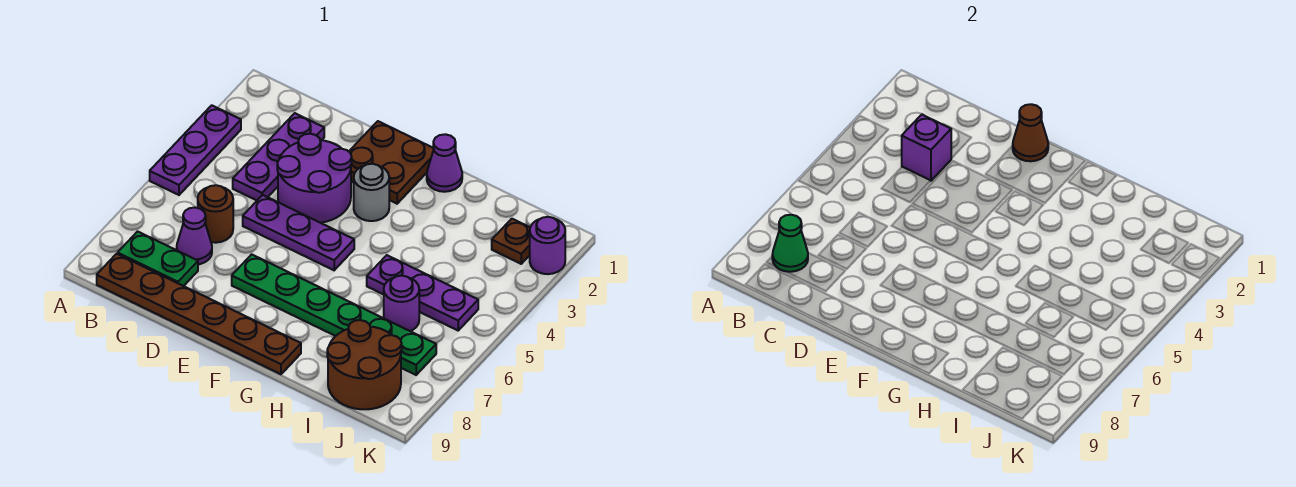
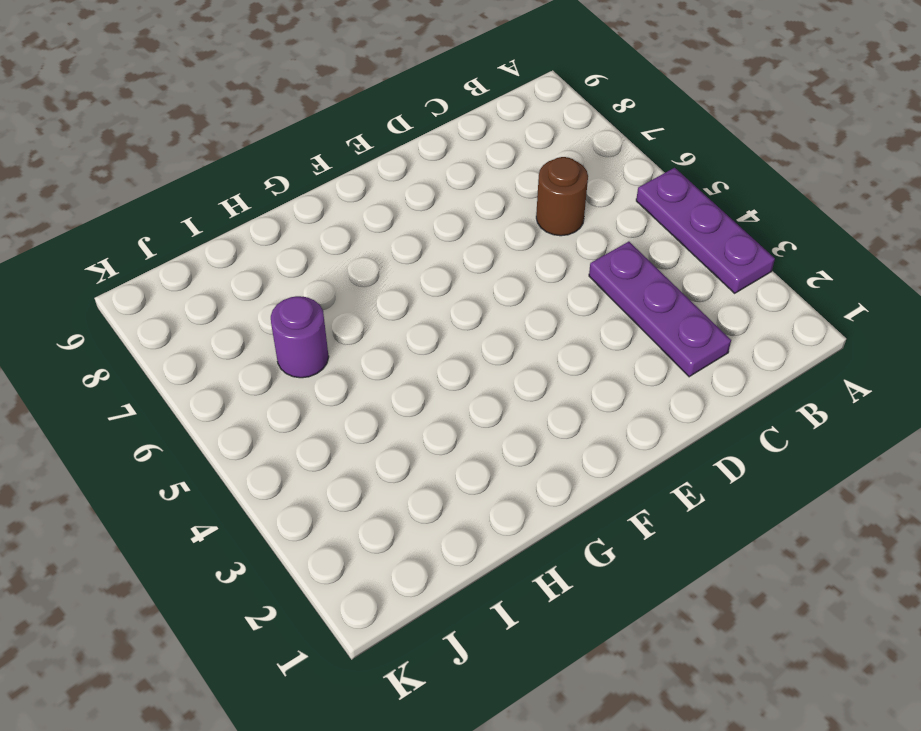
none -> green 1x2 plate [118,232,198,286]
none -> brown 1x6 plate [97,254,301,374]
none -> purple 1x1 cone [177,208,212,264]

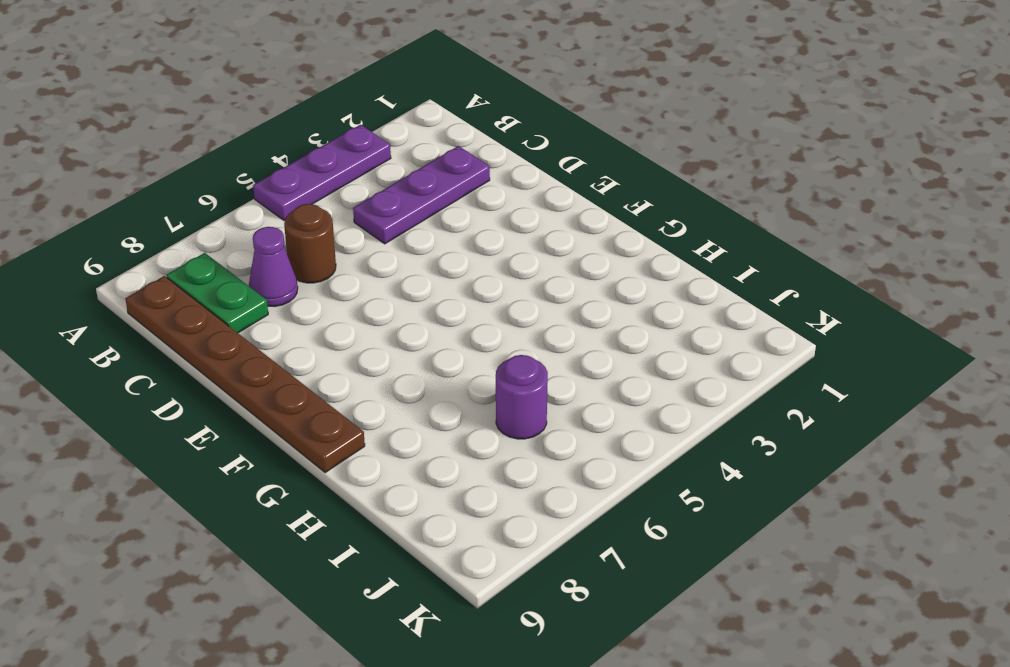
none -> purple 2x2 round brick [277,134,352,223]
none -> purple 1x3 plate [243,195,354,270]
none -> brown 2x2 plate [349,121,434,204]

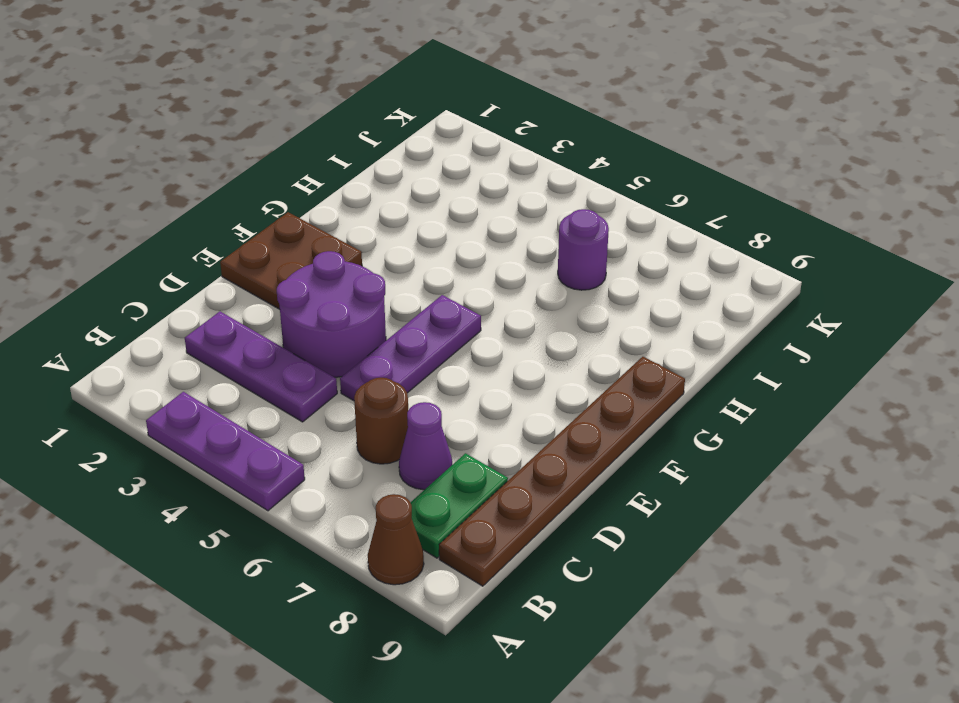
brown 1x1 cone [368,494,424,585] -> brown 1x1 cone moved to [1013,104,1048,161]
none -> green 1x6 plate [232,254,436,375]
none -> grey 1x1 round brick [354,164,389,221]
none -> purple 1x1 cone [427,134,462,192]

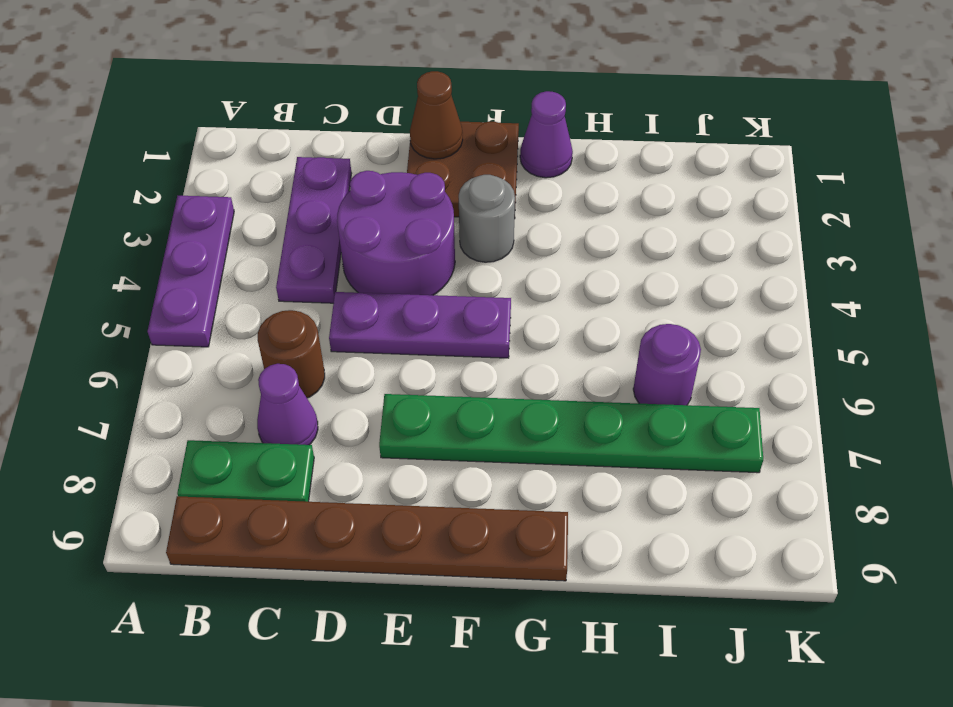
none -> purple 1x3 plate [367,255,478,330]
none -> brown 2x2 round brick [327,320,402,409]
none -> brown 1x1 plate [492,219,530,264]

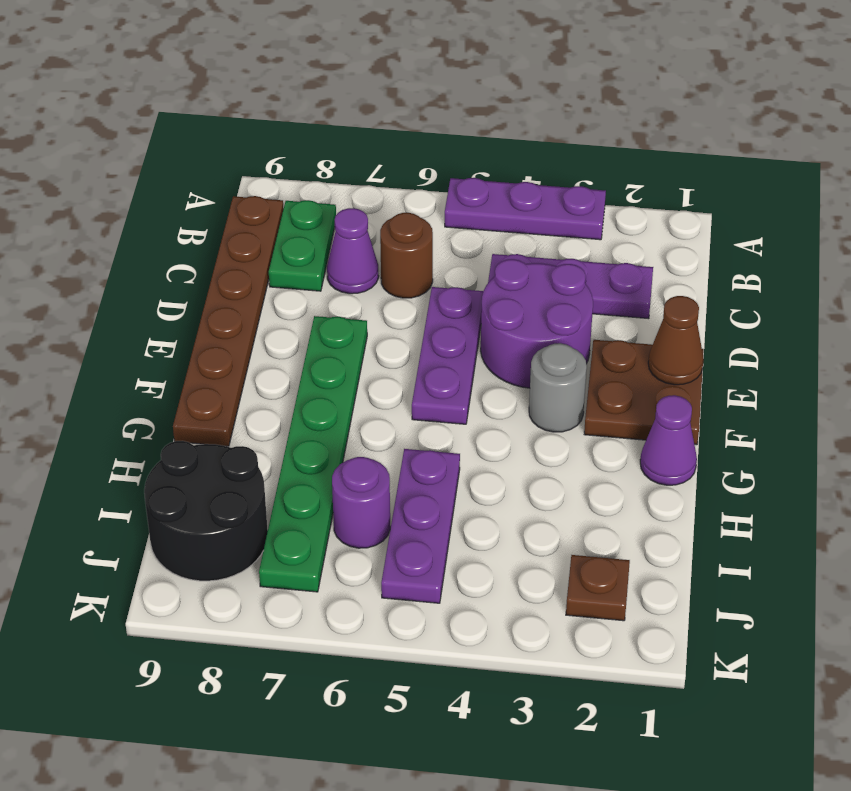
black 2x2 round brick [144,441,268,581] -> brown 2x2 round brick [327,320,402,409]
none -> purple 1x1 round brick [530,217,565,274]
none -> green 1x1 cone [772,215,808,272]
none -> purple 1x1 brick [902,115,951,181]

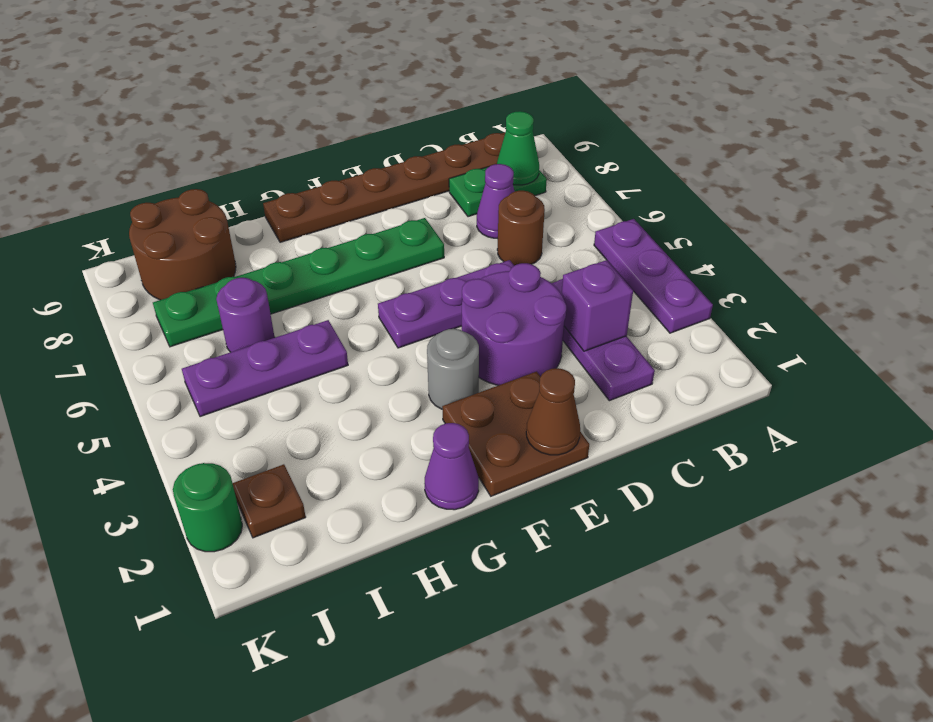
green 1x1 round brick [173,463,242,552] -> purple 1x1 round brick [530,217,565,274]

